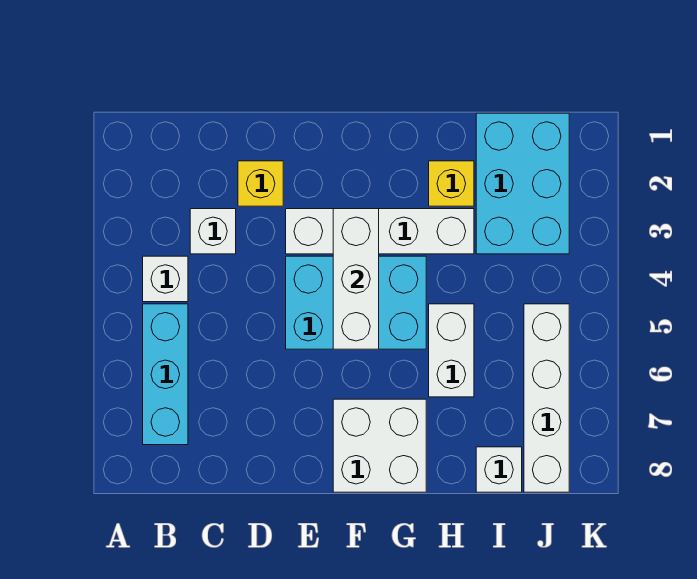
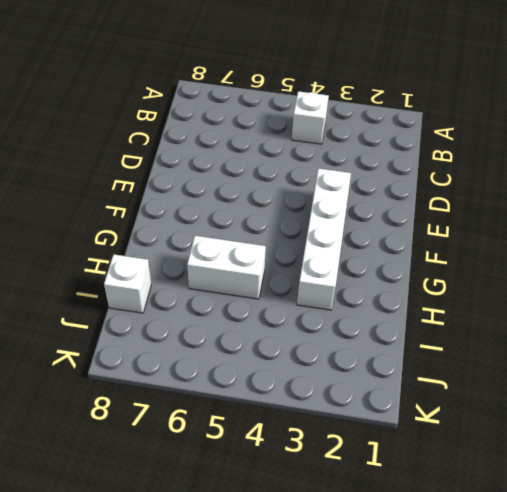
none -> cyan 1x3 brick [143,304,188,445]
none -> white 1x1 brick [190,209,236,254]
none -> yellow 1x1 brick [238,161,283,206]

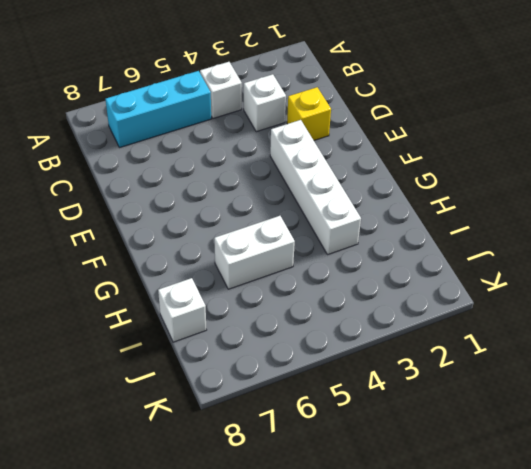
none -> cyan 2x3 brick [286,256,426,349]
none -> white 2x2 brick [333,399,426,492]
none -> yellow 1x1 brick [429,161,474,206]

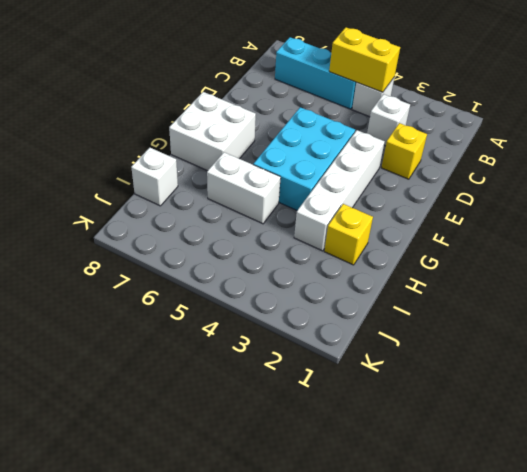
yellow 1x2 brick [329,27,400,92] -> none
none -> cyan 2x3 brick [476,113,569,254]
none -> white 1x4 brick [524,304,569,492]
none -> white 1x3 brick [333,209,379,349]

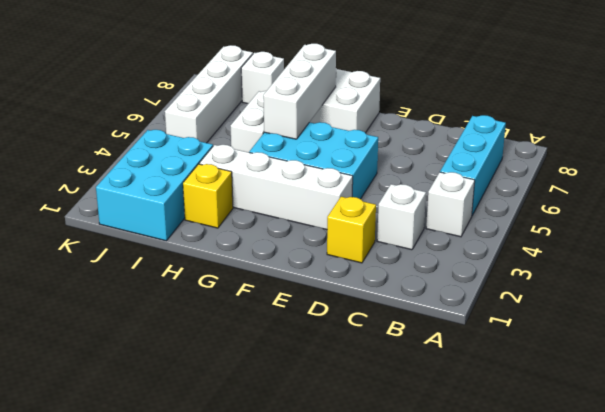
white 1x3 brick [263,44,336,139] -> white 1x3 brick moved to [333,209,379,349]

